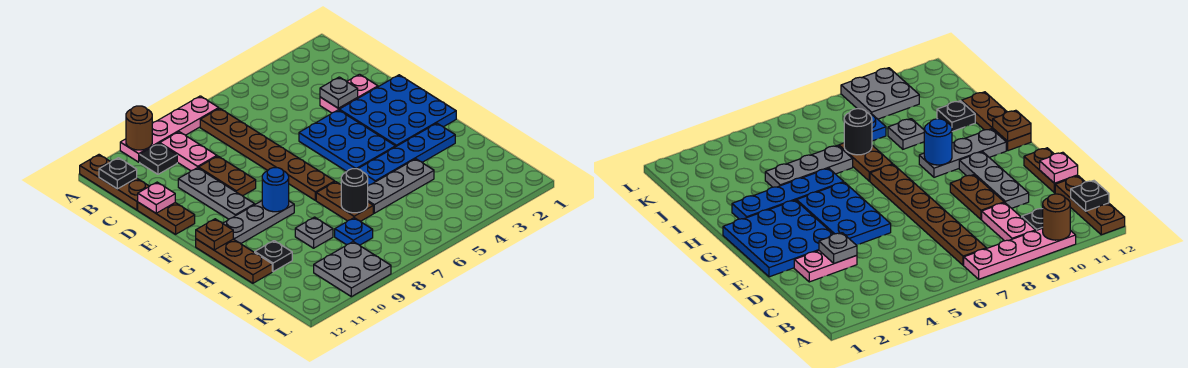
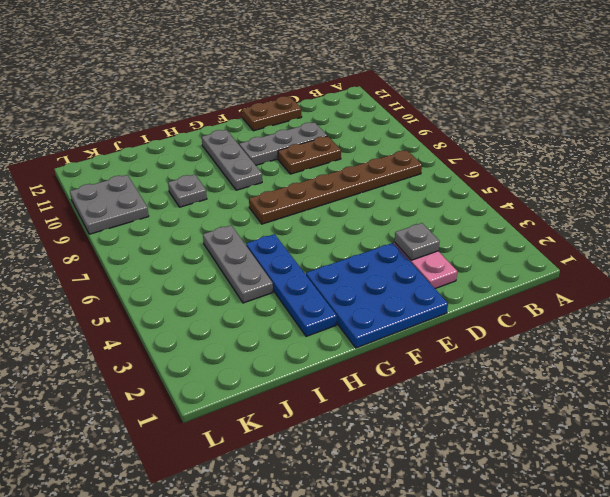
none -> pink 1x4 plate [120,96,219,162]
none -> brown 1x3 plate [80,155,149,210]
none -> pink 1x2 plate [160,132,217,171]

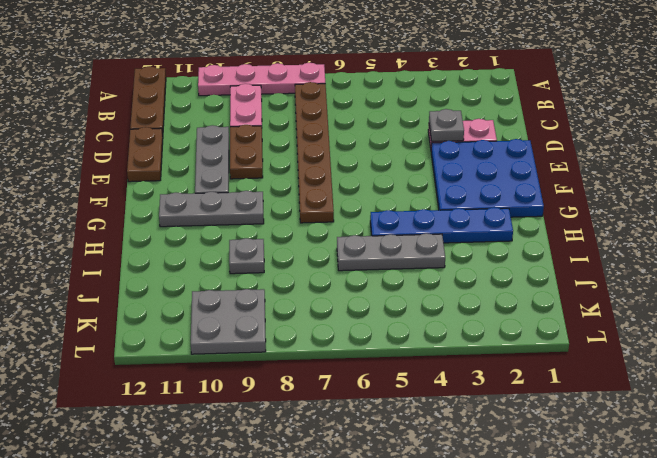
none -> black 1x1 plate [140,143,177,174]
none -> blue 2x3 plate [299,110,395,171]
none -> brown 1x3 plate [196,239,272,283]

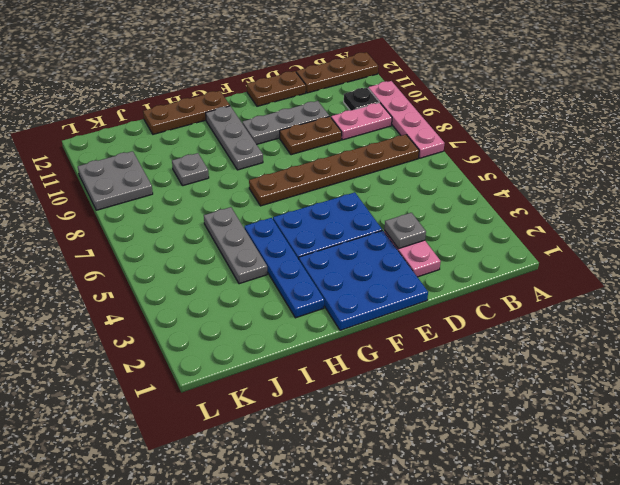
none -> brown 1x2 plate [316,182,373,221]
none -> black 1x1 plate [255,241,292,272]
none -> blue 1x1 plate [335,218,373,245]

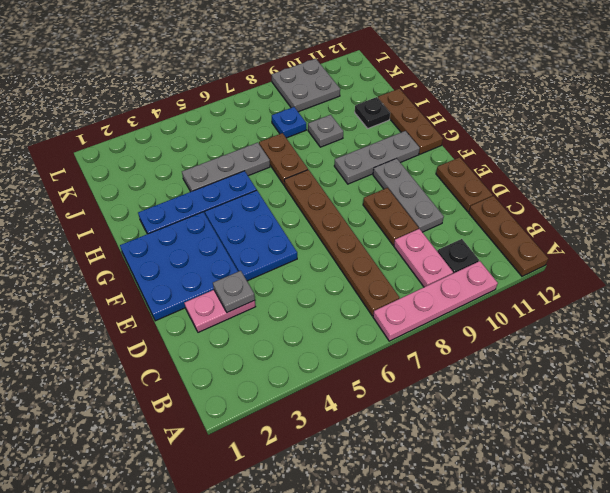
none -> brown 1x1 round brick [126,106,152,150]
none -> black 1x1 plate [99,158,137,189]
none -> pink 1x1 plate [138,182,175,213]

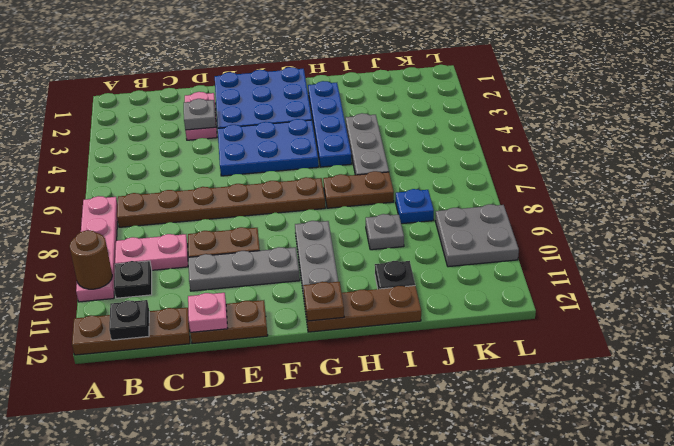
none -> blue 1x1 round brick [262,168,289,212]
none -> black 1x1 round brick [341,169,368,213]

